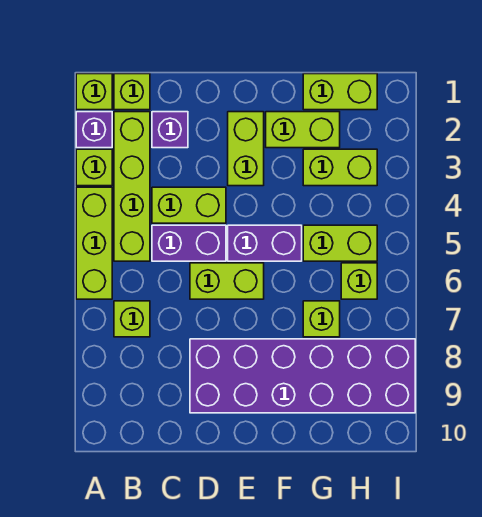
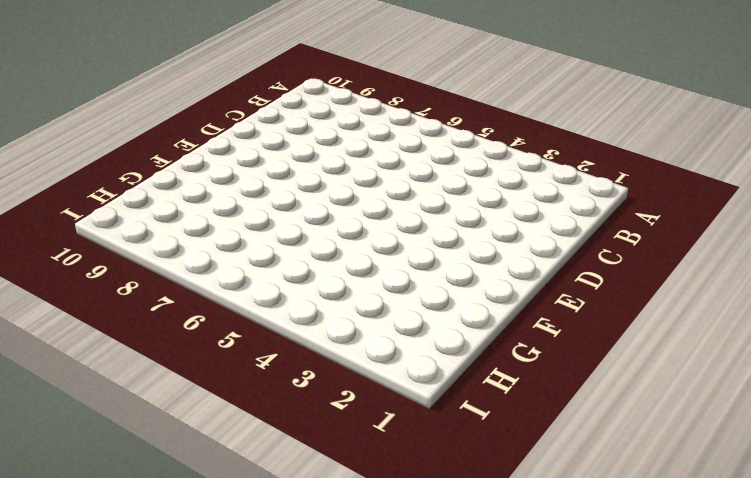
none -> lime 1x1 brick [76,74,112,110]
none -> purple 1x1 brick [76,112,112,148]
none -> lime 1x1 brick [76,149,112,186]

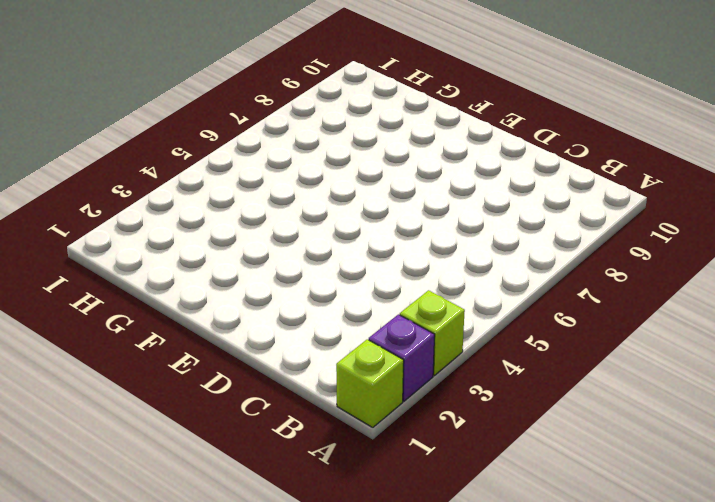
none -> lime 1x3 brick [76,187,112,299]
none -> lime 1x1 brick [114,74,150,110]
none -> lime 1x4 brick [114,112,150,261]

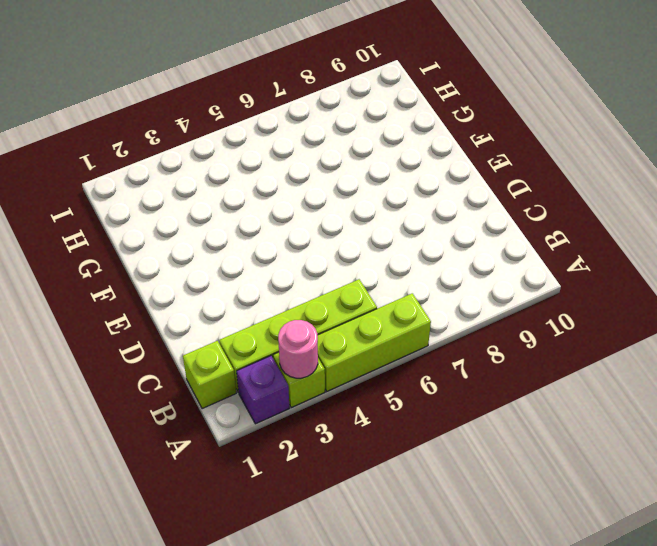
pink 1x1 round brick [278,320,318,378] -> none
none -> lime 1x1 brick [76,74,112,110]
none -> lime 1x1 brick [114,301,150,337]
none -> purple 1x1 brick [152,112,188,148]

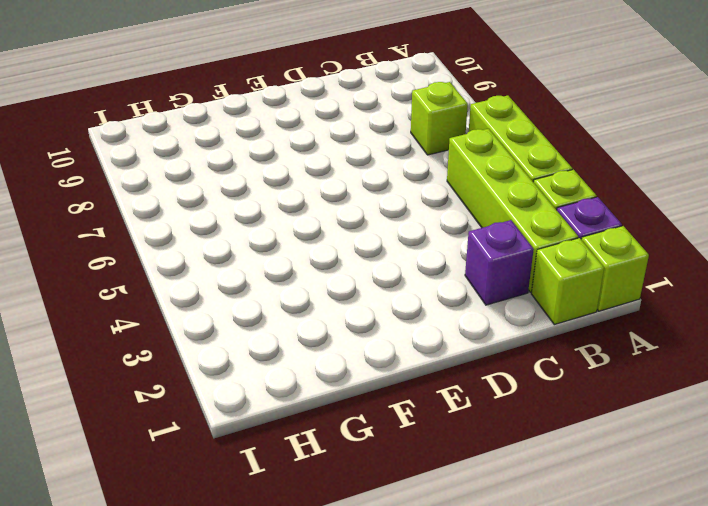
none -> lime 1x2 brick [152,187,226,223]
none -> purple 1x2 brick [152,225,226,261]
none -> lime 1x2 brick [190,263,264,299]

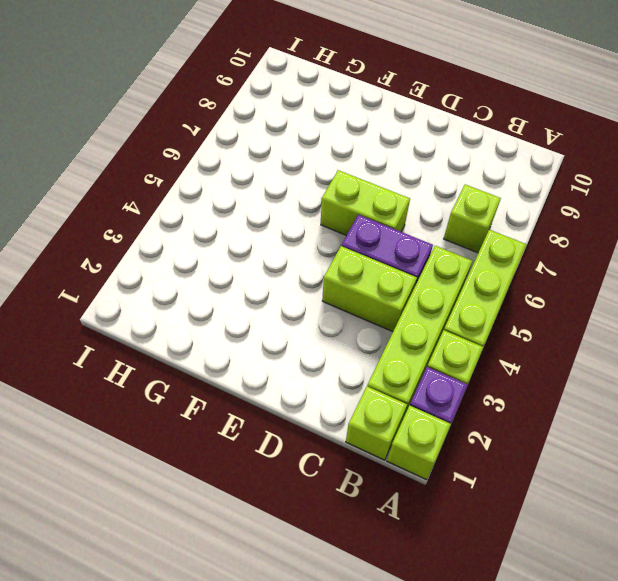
none -> purple 1x1 brick [152,112,188,148]
none -> purple 2x6 brick [190,339,415,413]
none -> lime 1x2 brick [228,112,264,186]

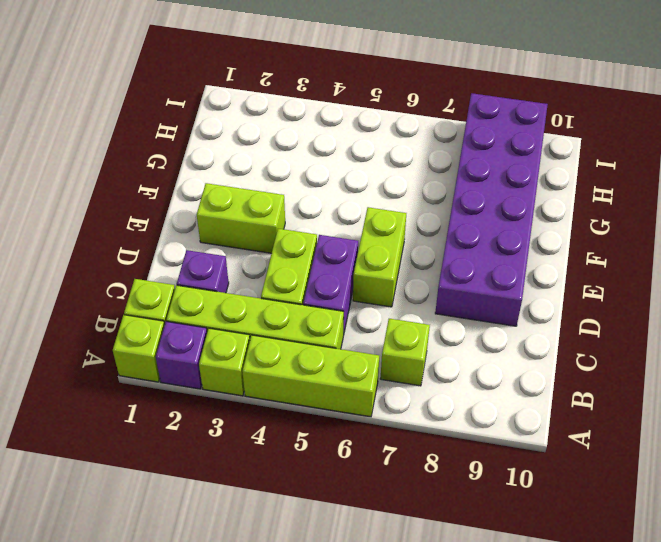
none -> purple 1x2 brick [228,225,302,261]
none -> lime 1x2 brick [266,112,340,148]
none -> lime 1x2 brick [303,74,377,110]

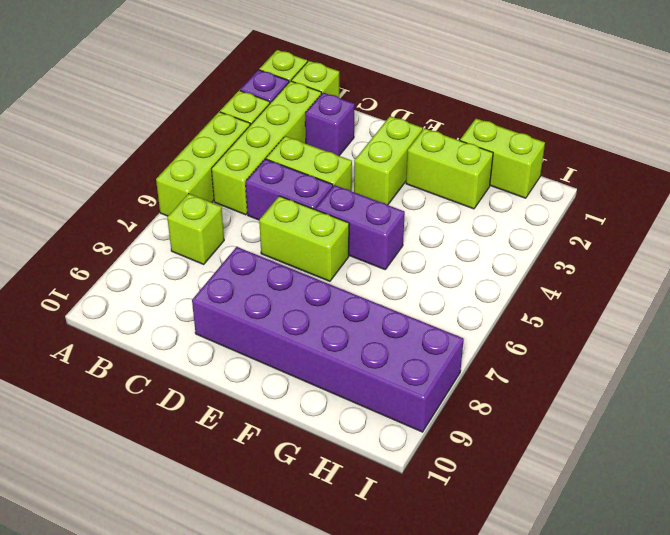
none -> lime 1x2 brick [303,149,377,186]
none -> lime 1x2 brick [303,225,377,261]
none -> lime 1x1 brick [303,301,340,337]

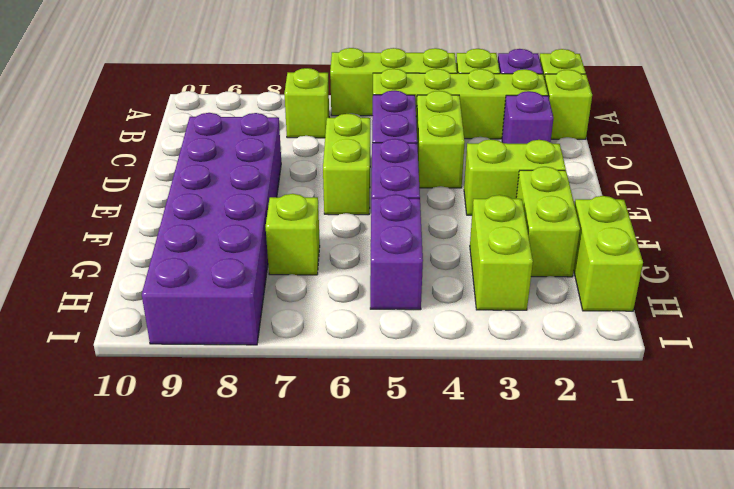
purple 1x2 brick [370,194,423,310] -> lime 1x2 brick [303,225,377,261]
none -> lime 1x1 brick [341,263,377,299]

